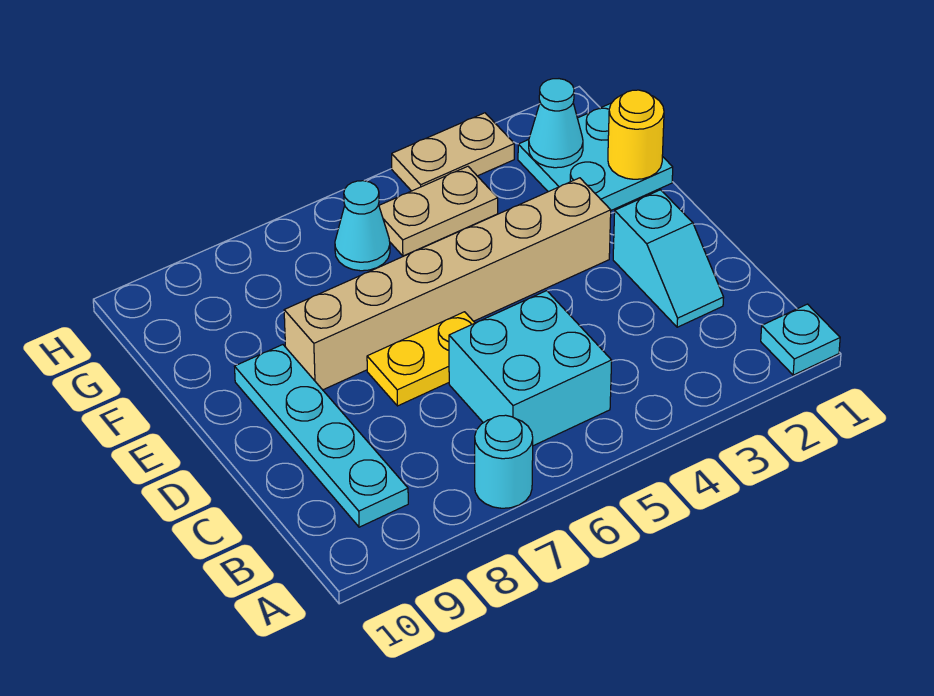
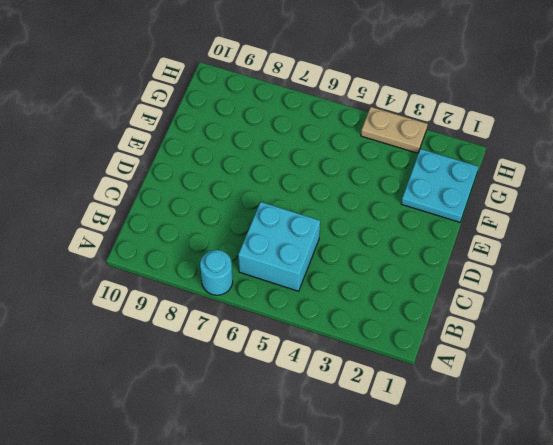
none -> cyan 1x1 plate [761,304,840,375]
none -> cyan 1x4 plate [235,345,408,527]
none -> cyan 1x2 slope [613,190,724,327]

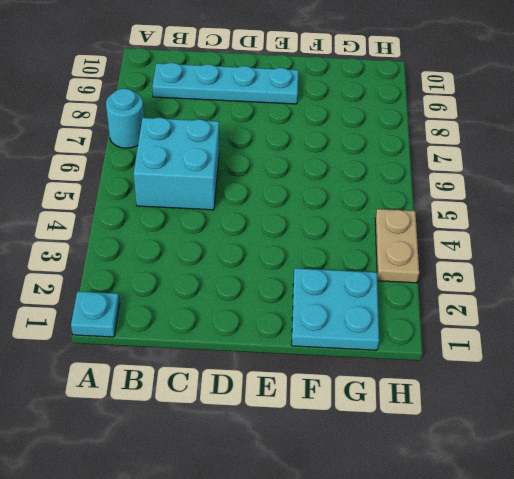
none -> cyan 1x2 slope [613,190,724,327]
none -> yellow 1x2 plate [367,312,475,406]
none -> tan 1x6 brick [284,178,611,390]

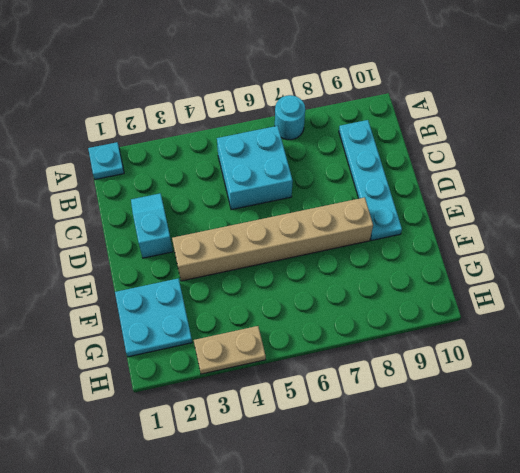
none -> yellow 1x2 plate [367,312,475,406]
none -> tan 1x2 plate [379,166,498,256]
none -> cyan 1x1 cone [335,181,390,271]

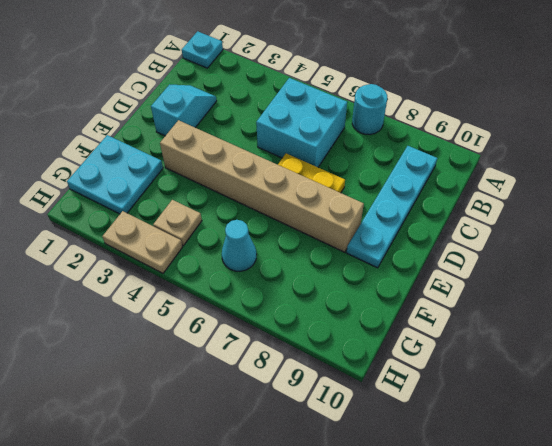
tan 1x1 plate [153,200,202,246] -> tan 1x2 plate [379,166,498,256]
none -> yellow 1x1 round brick [608,90,664,179]
none -> cyan 1x1 cone [529,79,583,168]

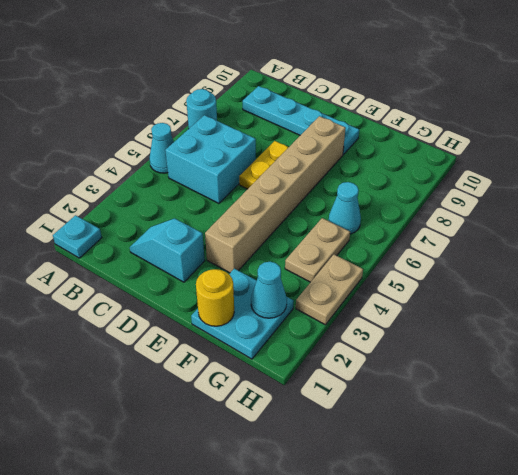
cyan 1x1 cone [149,123,174,173] -> none

